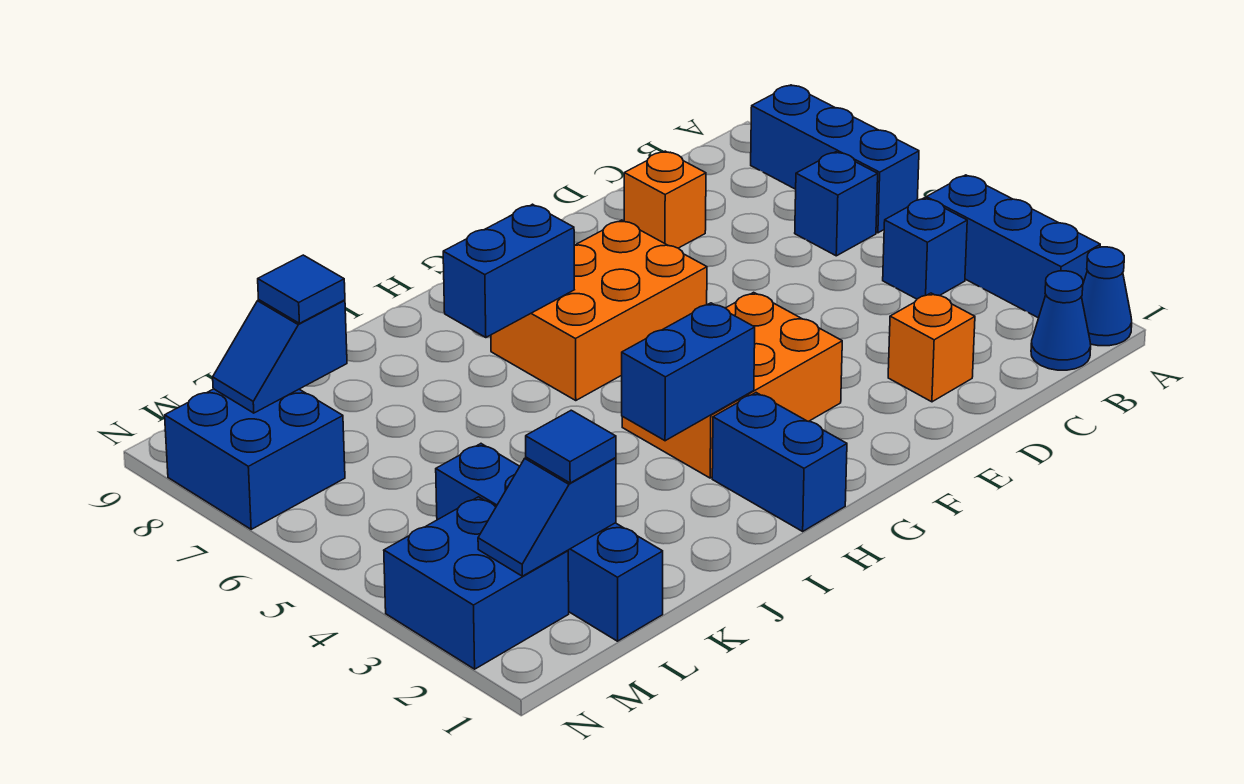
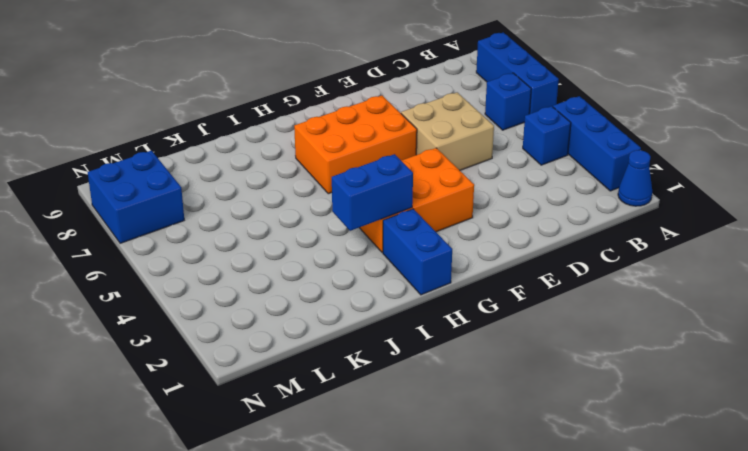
tan 2x2 brick [401,92,494,170] -> none
none -> blue 1x1 cone [1031,271,1091,370]
none -> orange 1x1 brick [888,293,975,402]
none -> orange 1x1 brick [624,151,706,248]

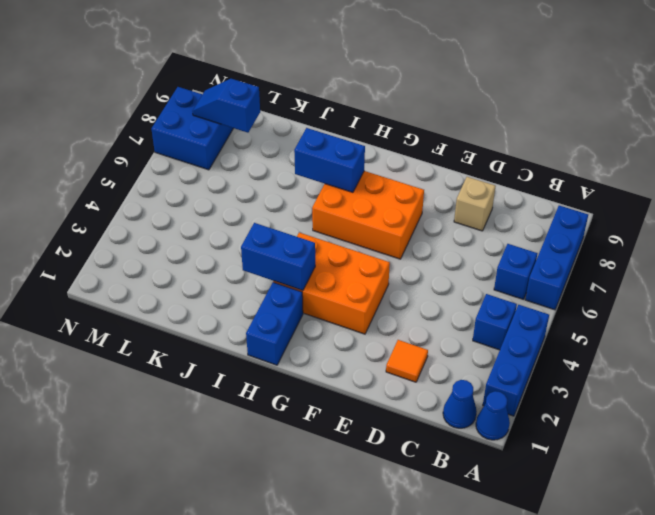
orange 1x1 tile [386,340,428,382] -> orange 1x1 brick [888,293,975,402]
tan 1x1 brick [454,177,495,231] -> orange 1x1 brick [624,151,706,248]
none -> blue 1x4 brick [436,444,663,641]
none -> blue 2x2 brick [384,497,569,669]
none -> blue 1x2 slope [478,457,616,576]

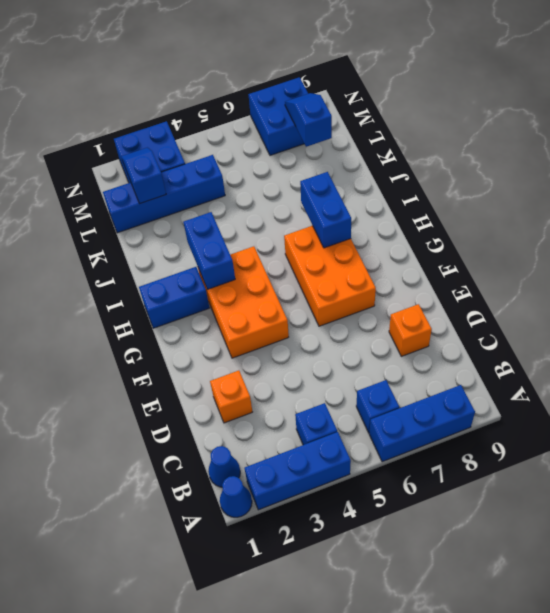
none -> blue 1x1 tile [526,410,616,483]
none -> blue 1x1 tile [258,255,345,323]

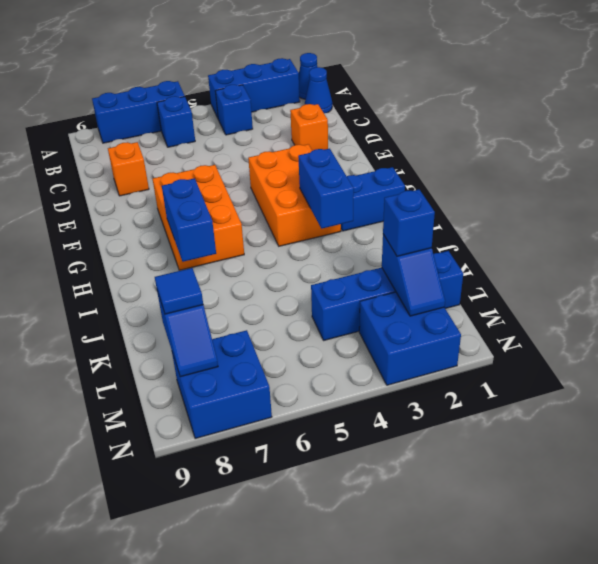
blue 1x1 brick [383,190,435,256] -> blue 1x1 tile [526,410,616,483]

